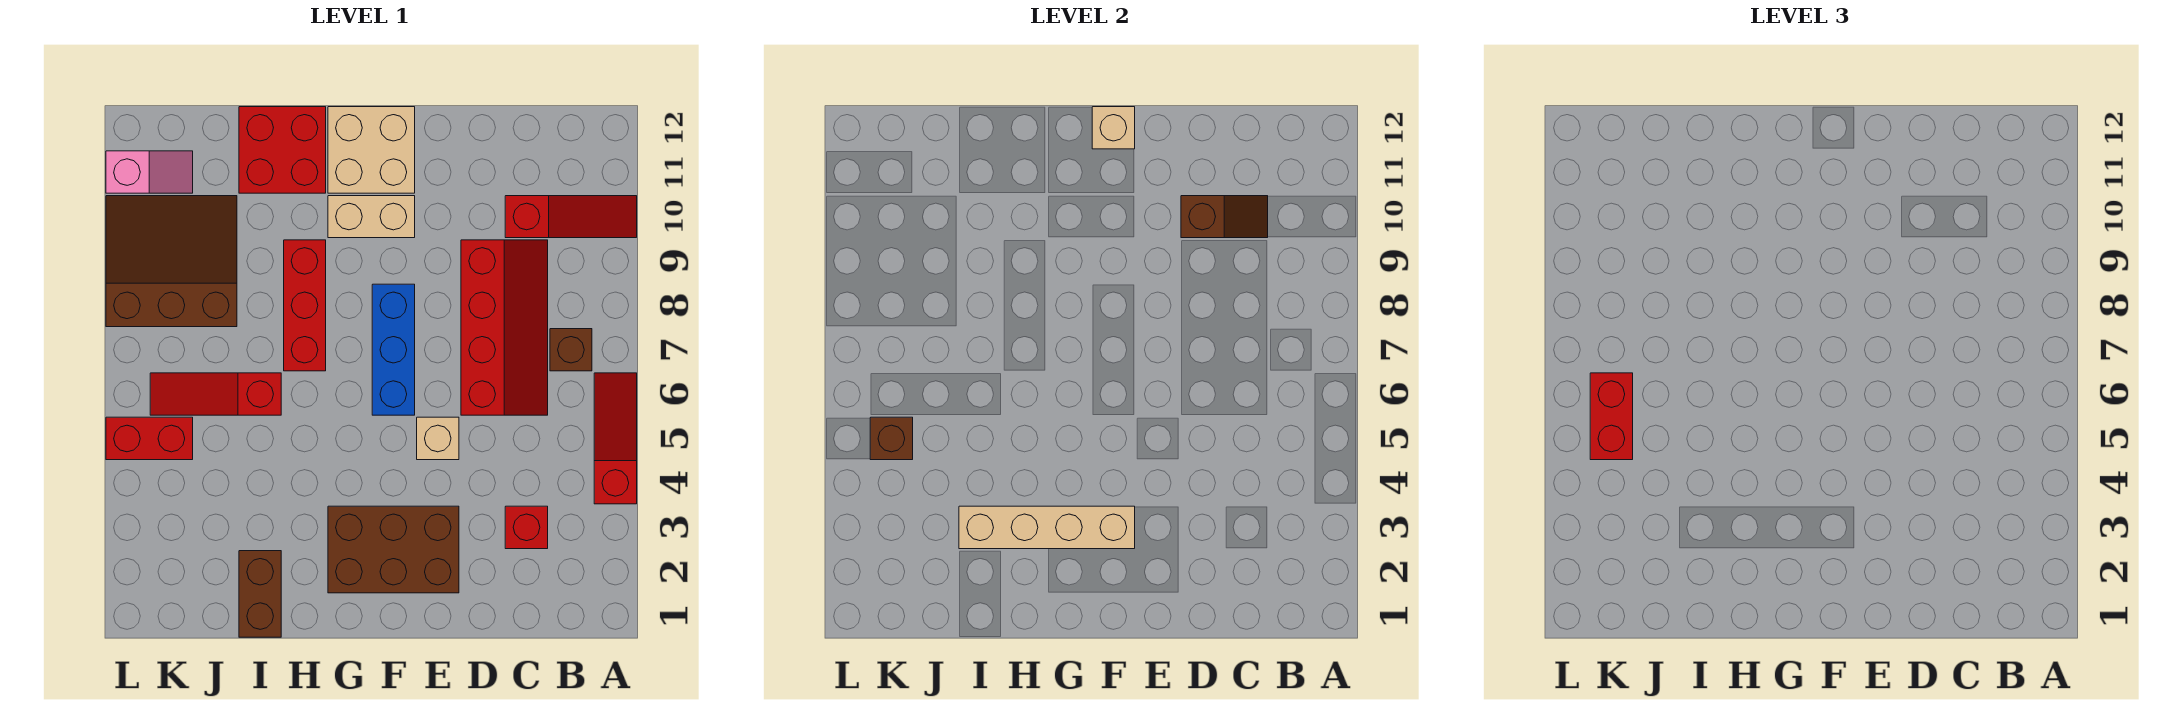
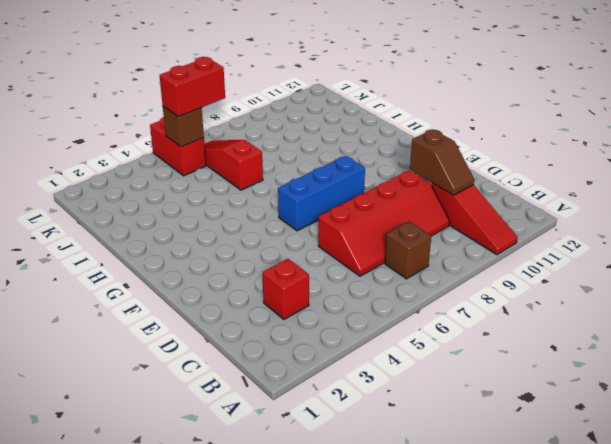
none -> red 1x3 slope [594,373,637,504]
none -> brown 2x3 brick [328,506,459,593]
none -> tan 1x1 brick [417,417,459,460]

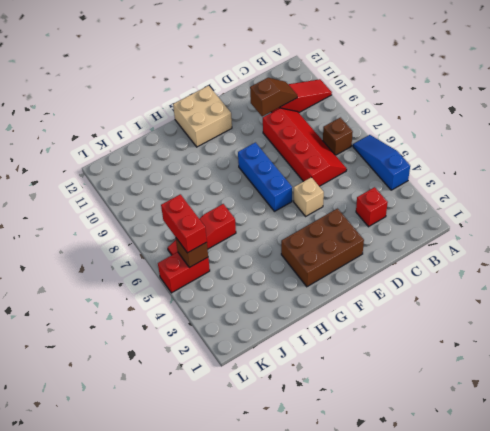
blue 1x3 slope [353,135,410,190] -> red 1x3 slope [594,373,637,504]
none -> tan 1x2 brick [328,196,415,238]
none -> red 1x3 brick [284,240,326,371]
none -> red 2x2 brick [239,107,326,193]

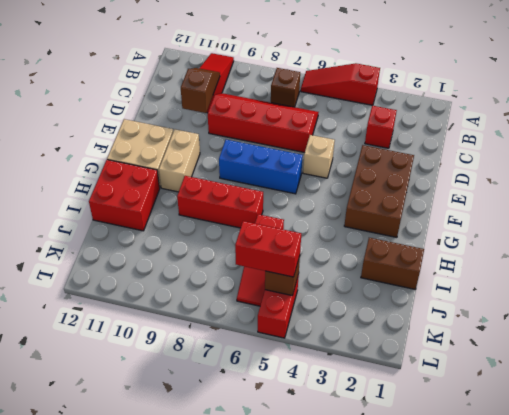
none -> brown 3x3 slope [106,196,237,327]
none -> pink 1x2 slope [106,151,193,193]
none -> tan 1x4 brick [959,506,1135,549]

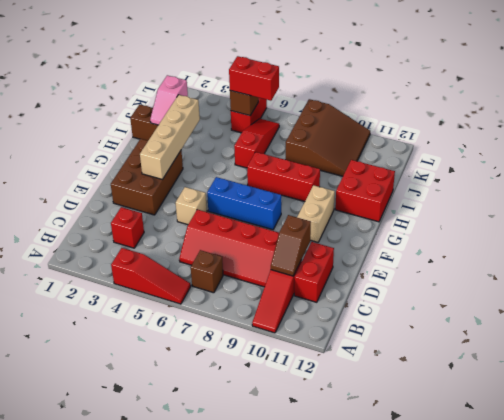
red 1x2 brick [294,242,334,302] -> none
pink 1x2 slope [150,75,188,125] -> pink 1x2 slope moved to [106,151,193,193]
none -> tan 2x2 brick [328,107,415,193]
none -> tan 1x1 brick [1092,107,1135,149]

